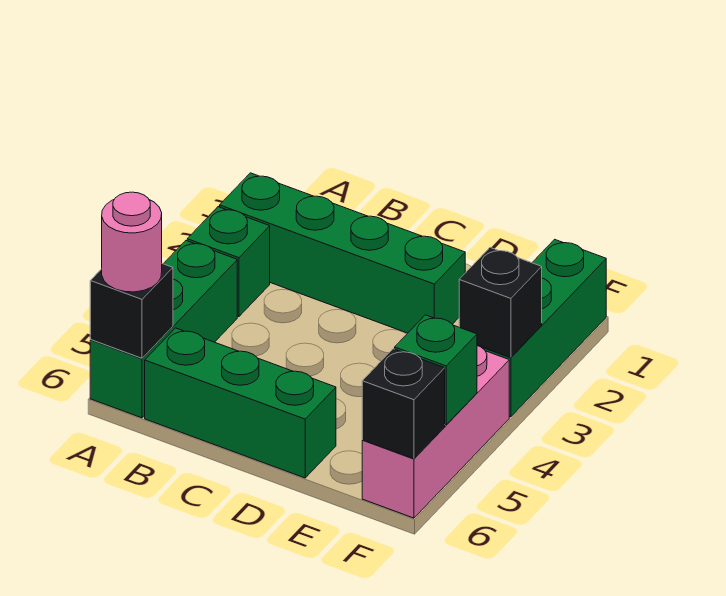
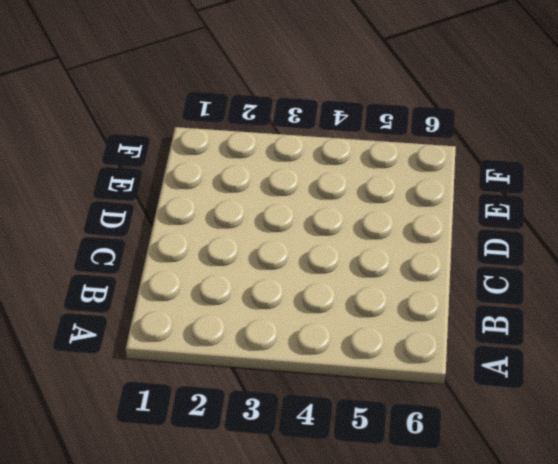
none -> green 1x4 brick [220,173,465,333]
none -> green 1x1 brick [187,207,270,317]

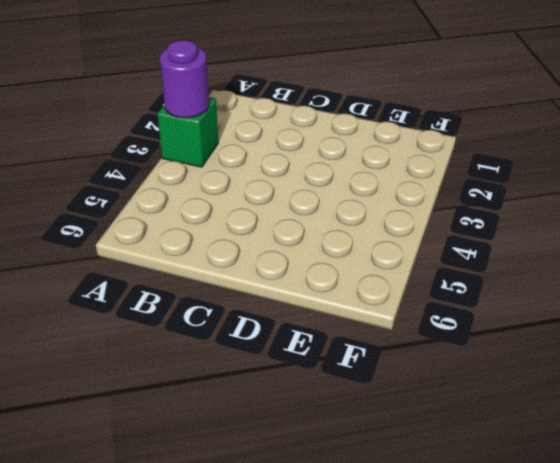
purple 1x1 round brick [160,40,209,118] -> none
none -> green 1x4 brick [220,173,465,333]
none -> green 1x3 brick [90,241,237,418]

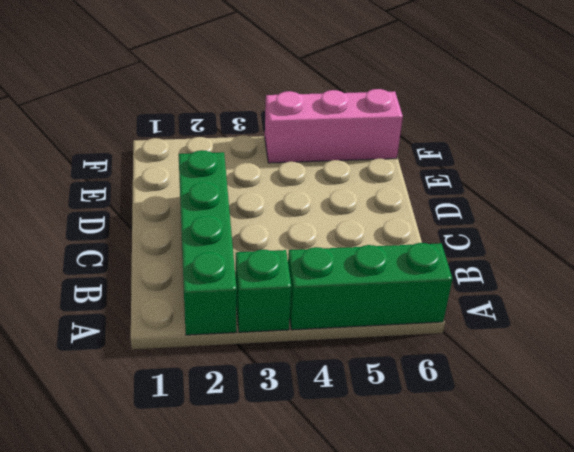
none -> green 1x3 brick [145,328,336,478]
none -> green 1x3 brick [477,239,606,417]

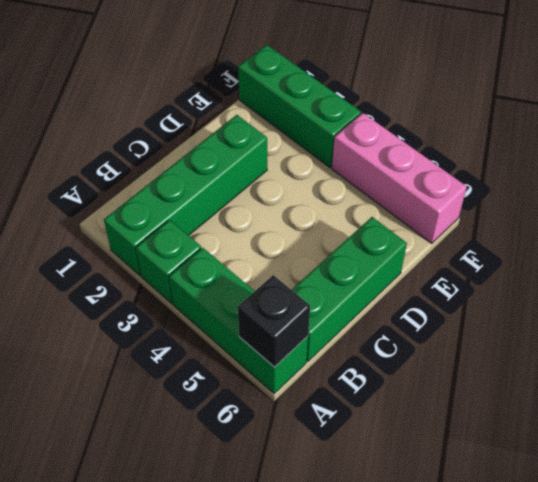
none -> black 1x1 brick [459,248,542,357]
none -> green 1x1 brick [395,315,477,425]

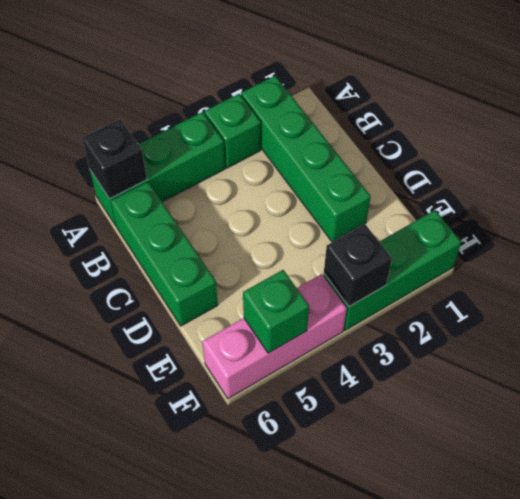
none -> black 1x1 brick [362,349,445,459]
none -> pink 1x1 round brick [102,192,162,292]

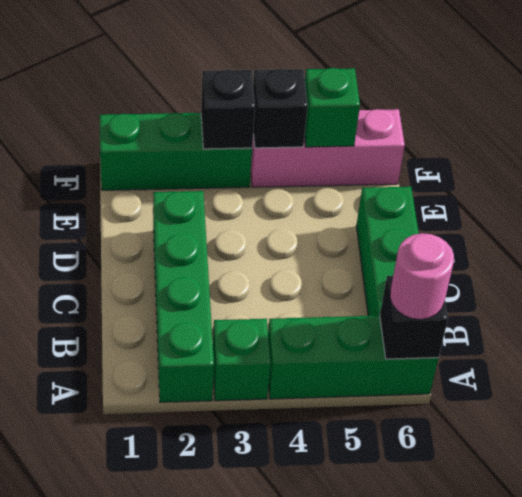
black 1x1 brick [253,69,308,148] -> black 1x1 brick moved to [362,349,445,459]

